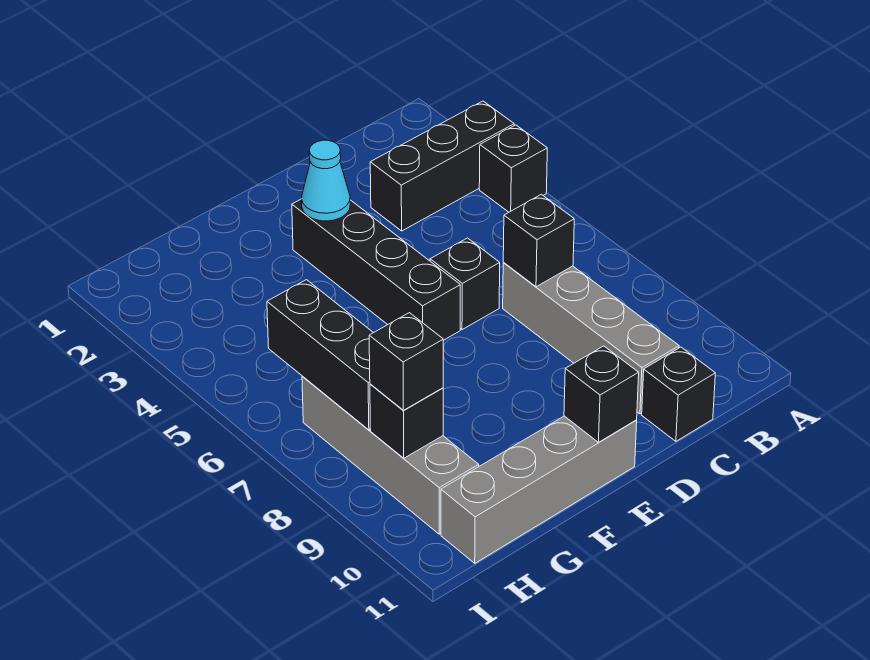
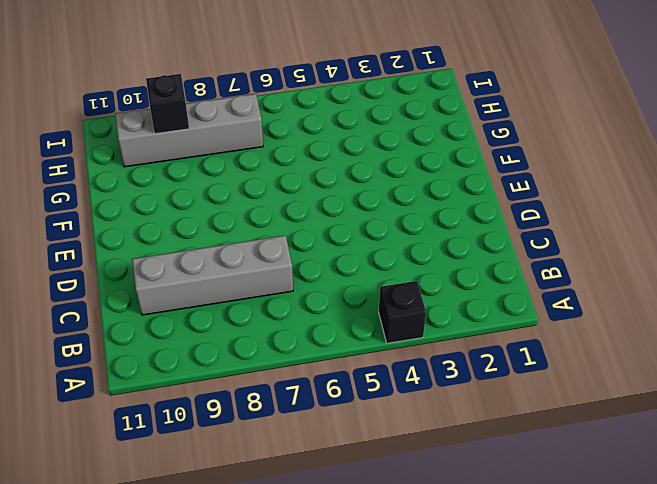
none -> black 1x3 brick [370,101,514,231]
none -> black 1x1 brick [642,347,715,441]
none -> black 1x1 brick [430,238,500,330]

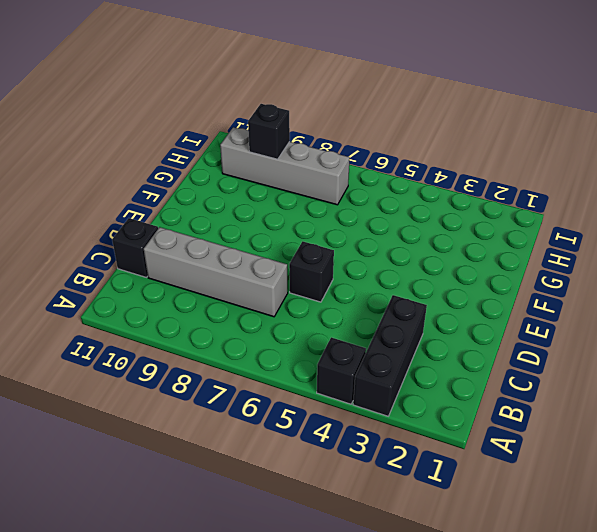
none -> black 1x4 brick [292,199,460,340]
none -> grey 1x4 brick [441,416,637,563]
none -> black 1x1 brick [503,194,574,287]

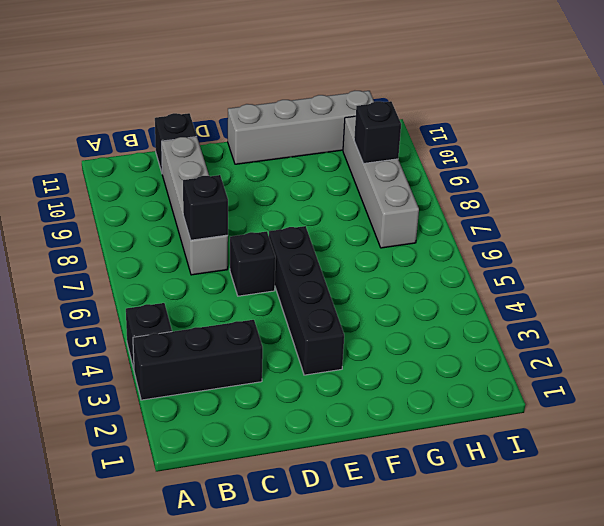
none -> cyan 1x1 cone [302,140,350,221]
none -> black 1x1 brick [564,346,639,442]
none -> black 1x3 brick [267,280,373,430]

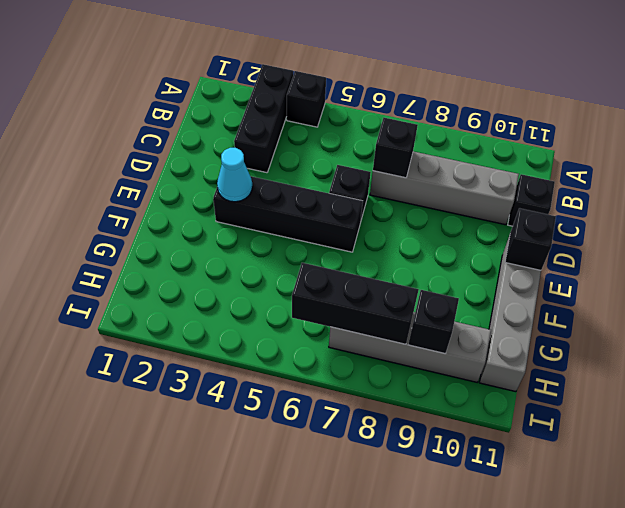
none -> black 1x1 brick [369,313,443,410]

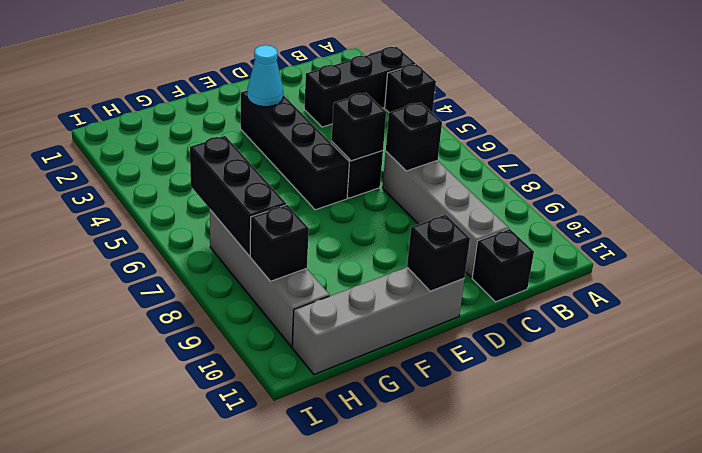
black 1x1 brick [332,93,386,161] -> black 1x1 brick moved to [369,313,443,410]

